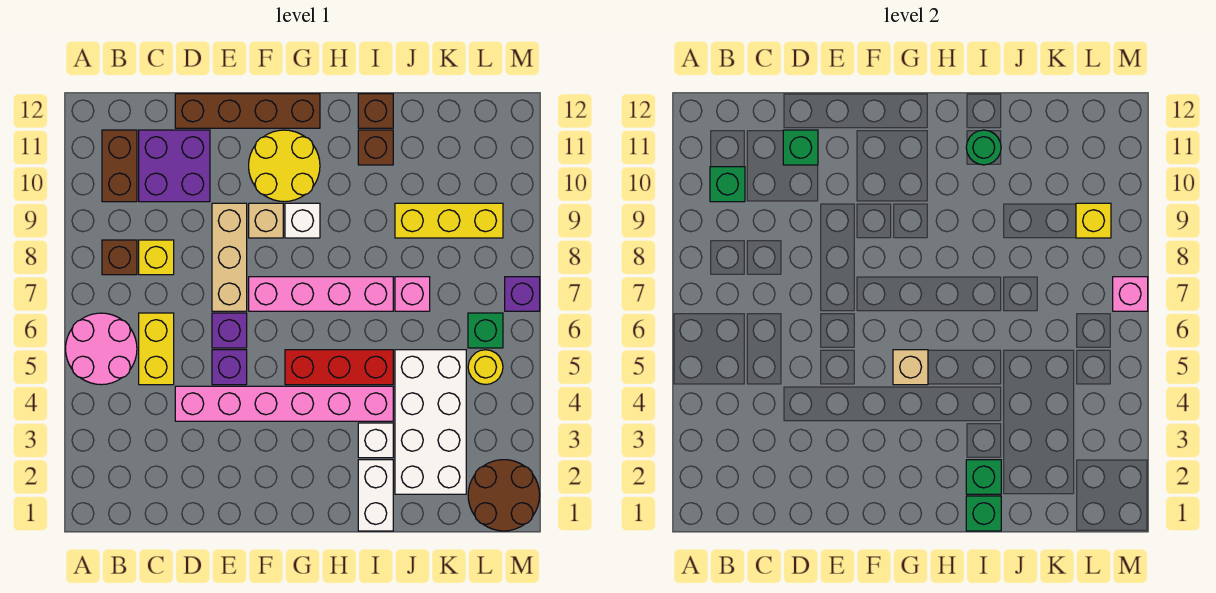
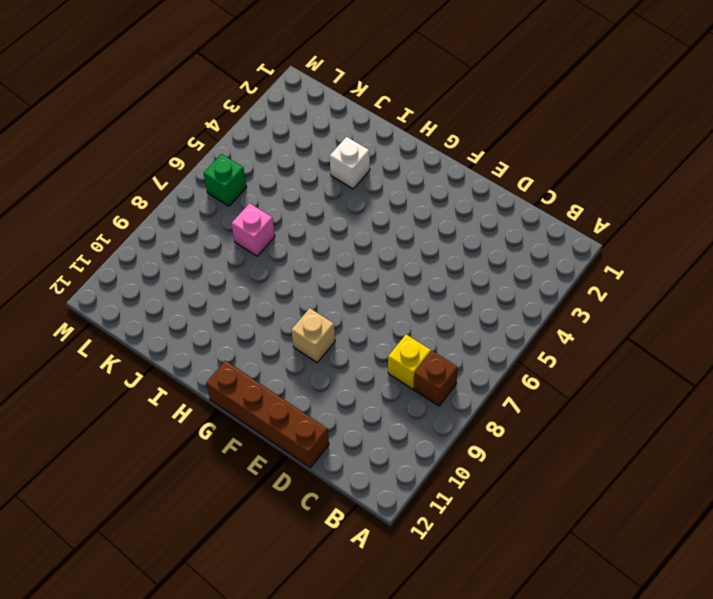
none -> pink 2x2 round brick [66,313,137,385]
none -> brown 1x2 brick [102,130,137,202]
none -> yellow 1x2 brick [139,313,174,385]
none -> purple 2x2 brick [139,130,210,202]

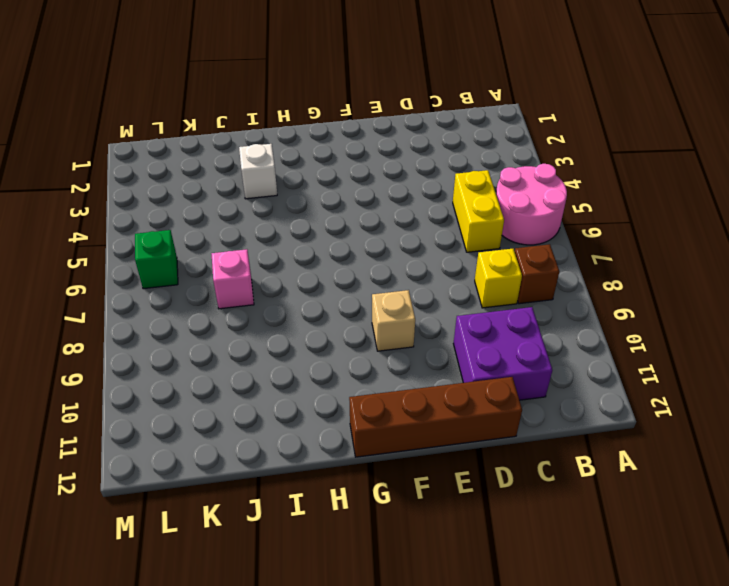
none -> brown 1x2 brick [102,130,137,202]
none -> pink 1x6 brick [175,386,393,421]
none -> purple 1x1 brick [212,350,247,385]
none -> purple 1x1 brick [212,313,247,348]

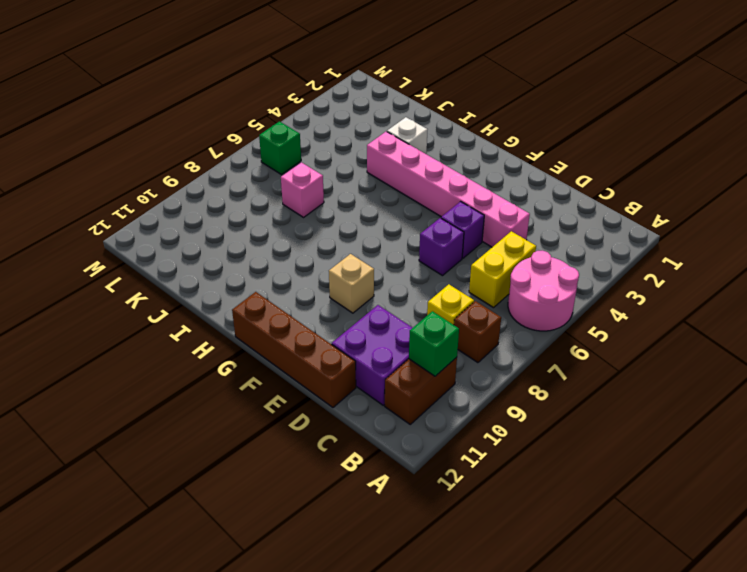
none -> tan 1x3 brick [212,203,247,311]
none -> pink 1x4 brick [249,277,393,311]
none -> yellow 2x2 round brick [249,130,320,202]
none -> red 1x3 brick [285,350,393,385]

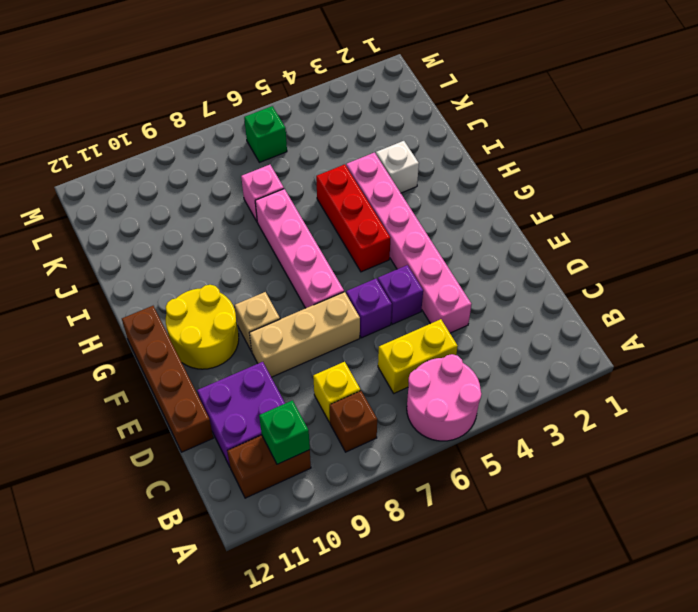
none -> white 1x1 brick [285,203,320,238]
none -> white 1x2 brick [358,460,393,531]
none -> brown 1x1 brick [358,130,393,165]
none -> brown 1x1 brick [358,94,393,128]

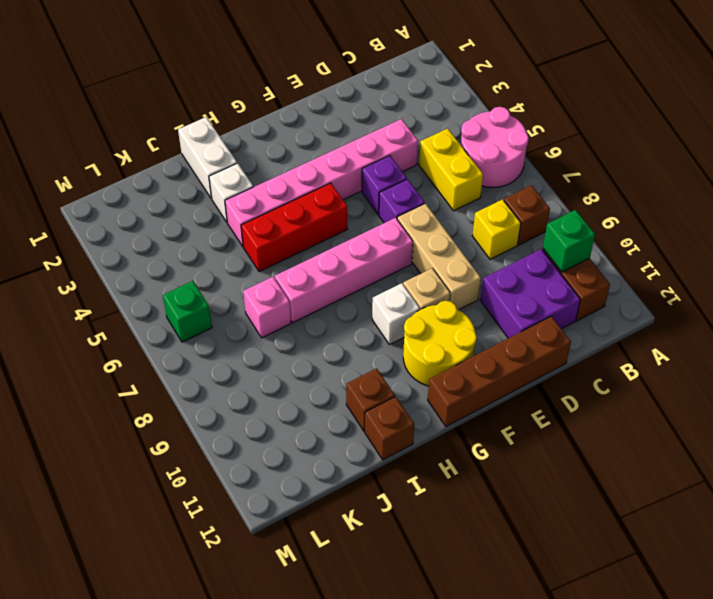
none -> white 2x4 brick [395,350,466,494]
none -> yellow 1x3 brick [395,203,503,238]
none -> brown 2x2 round brick [468,460,540,531]
none -> yellow 1x1 round brick [468,350,503,385]

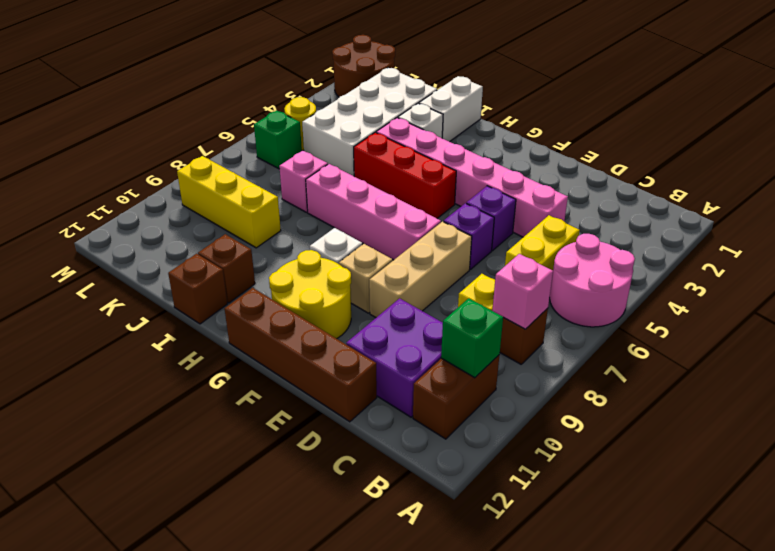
pink 1x1 brick [492,254,553,329] -> pink 1x1 brick moved to [1113,277,1148,311]
none -> purple 1x1 brick [505,277,540,311]
none -> green 1x1 brick [783,130,818,165]
none -> tan 1x1 brick [893,350,928,385]
none -> green 1x1 brick [966,496,1001,531]

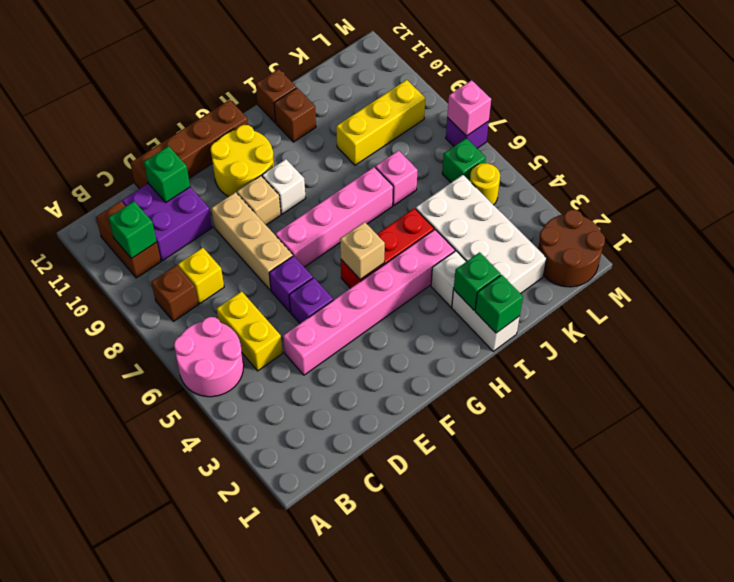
none -> green 1x1 round brick [966,130,1001,165]
none -> yellow 1x1 brick [1076,203,1111,238]

